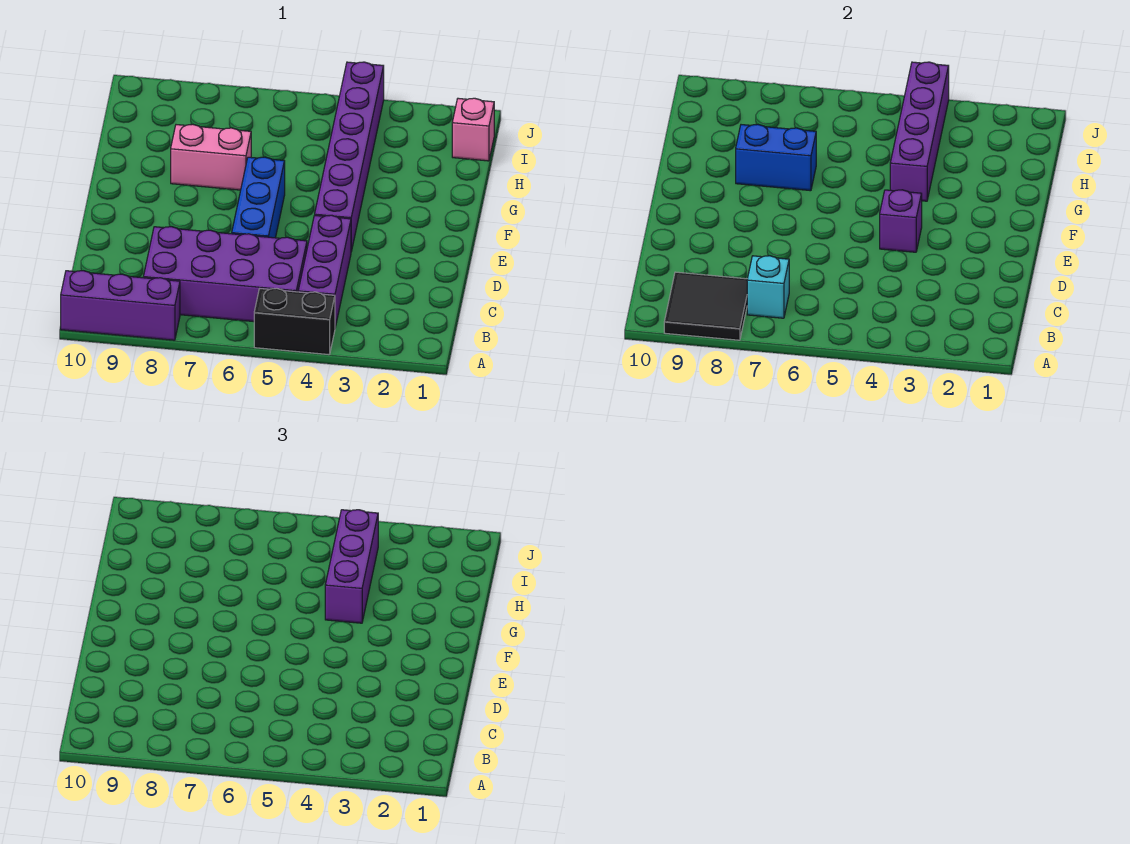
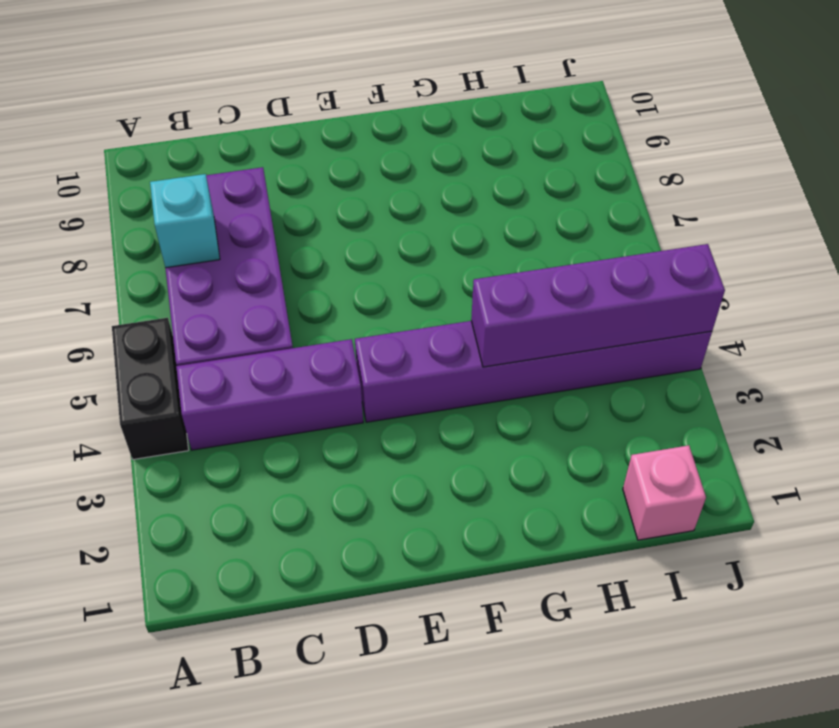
none -> purple 1x3 brick [61,271,180,340]
none -> blue 1x3 brick [232,157,285,238]
none -> pink 1x2 brick [171,124,251,190]

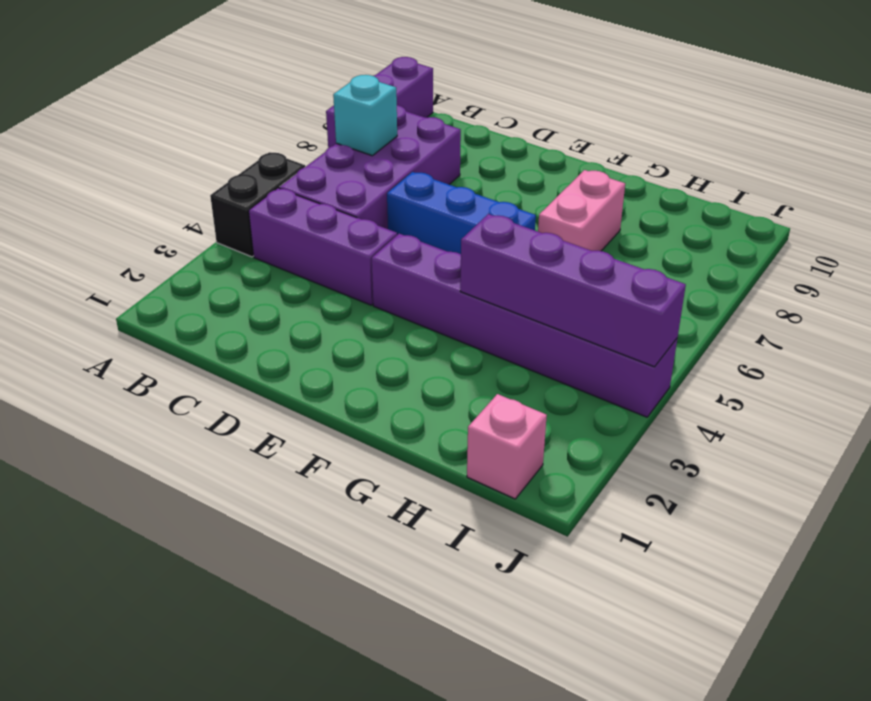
none -> black 2x2 tile [664,272,747,340]
none -> purple 1x1 brick [880,190,922,252]
none -> blue 1x2 brick [736,124,816,191]

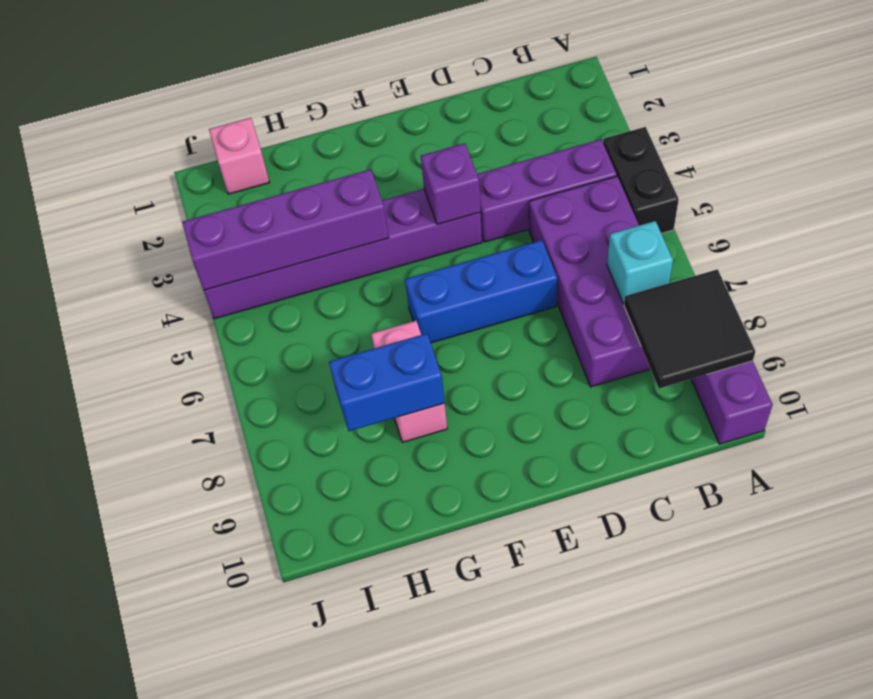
blue 1x2 brick [329,333,445,431] -> blue 1x2 brick turned to [736,124,816,191]
none -> purple 1x3 brick [325,510,378,623]

